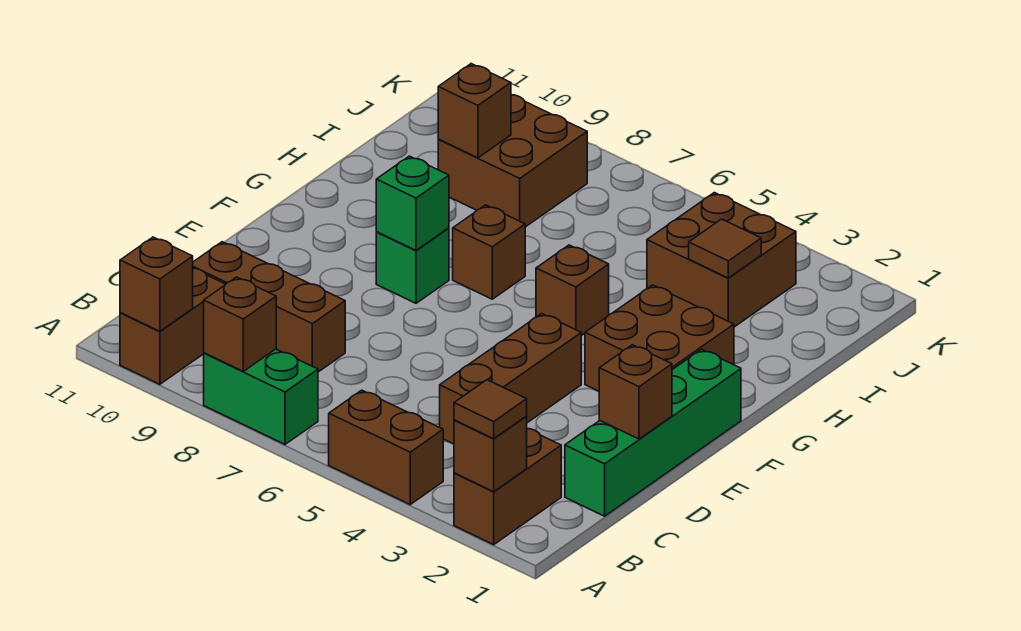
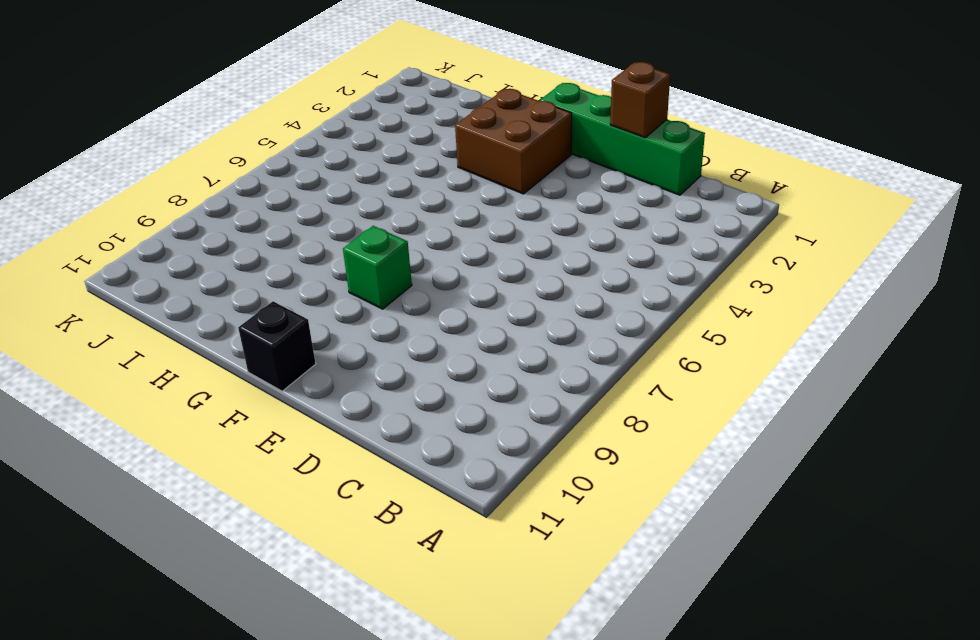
black 1x1 brick [238,301,316,391] -> none
none -> brown 1x2 brick [454,429,561,545]
none -> brown 1x2 brick [329,390,443,504]
none -> green 1x2 brick [204,349,318,444]

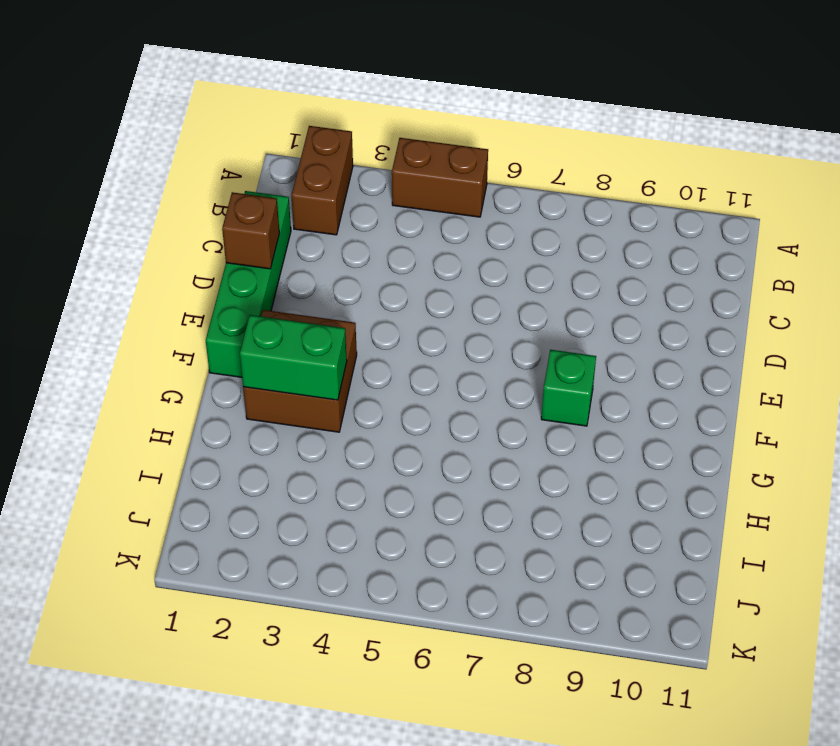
green 1x2 brick [240,315,347,400] -> green 1x2 brick moved to [204,349,318,444]
none -> brown 1x2 brick [120,268,226,384]
none -> brown 1x3 brick [440,313,581,444]
none -> brown 1x3 brick [193,242,345,372]

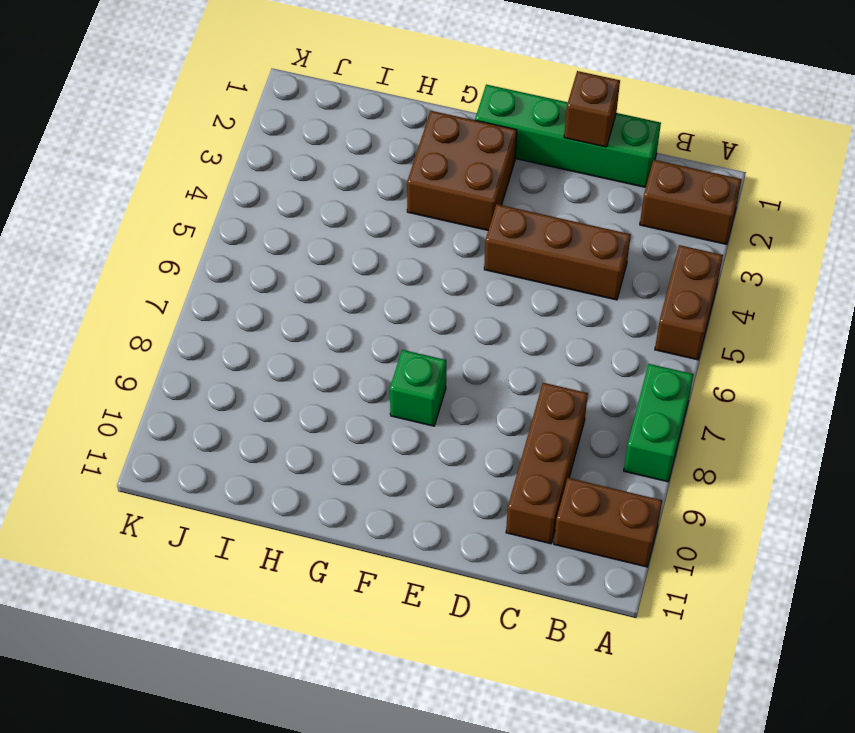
none -> brown 1x1 brick [536,245,609,336]
none -> brown 1x1 brick [453,205,525,299]
none -> brown 2x2 brick [647,193,796,327]

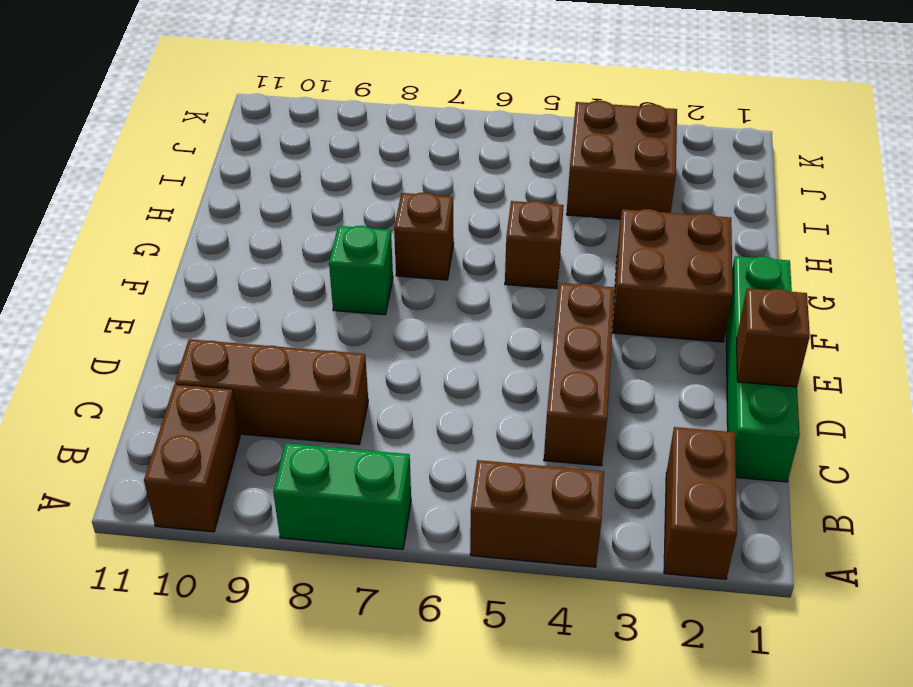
none -> brown 2x2 brick [438,95,587,227]
none -> brown 1x1 brick [454,417,527,492]
none -> brown 1x1 brick [204,277,276,371]

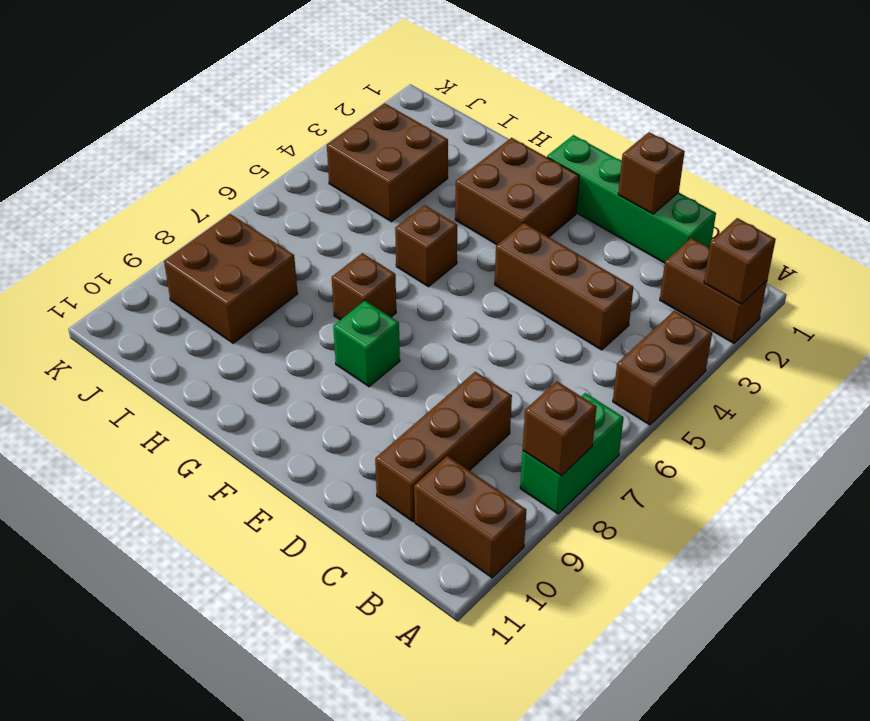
none -> brown 1x1 brick [120,237,193,331]
none -> green 1x1 brick [376,156,449,250]
none -> brown 1x1 tile [689,219,761,278]

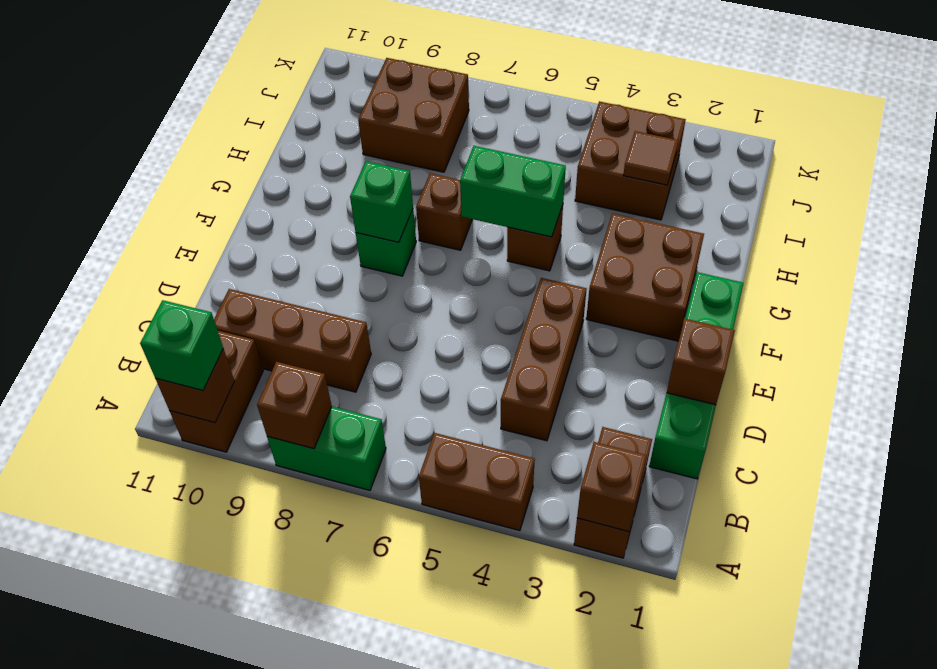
green 1x1 brick [140,300,223,391] -> none
green 1x2 brick [460,146,566,237] -> none
none -> brown 1x1 brick [438,64,511,158]
none -> brown 1x1 tile [454,380,527,439]

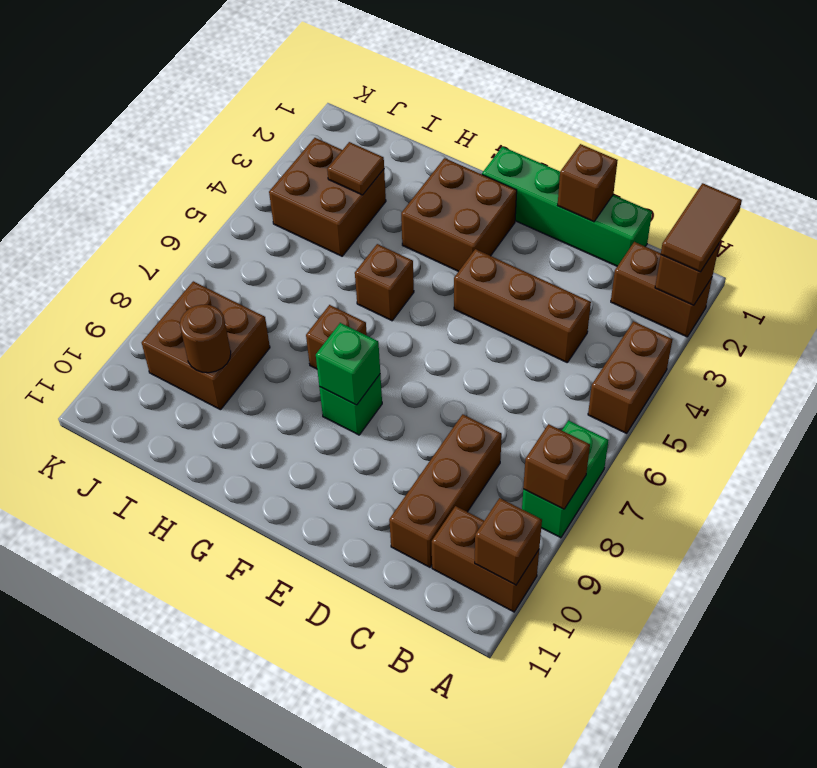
brown 1x2 tile [661,183,742,272] -> brown 1x1 tile [454,380,527,439]
brown 1x1 round brick [180,305,231,373] -> brown 1x1 brick [438,64,511,158]

